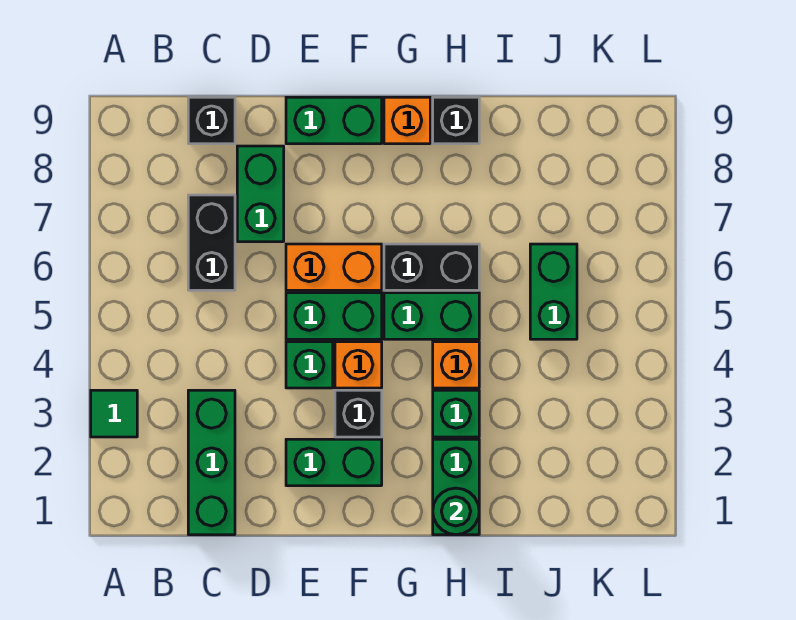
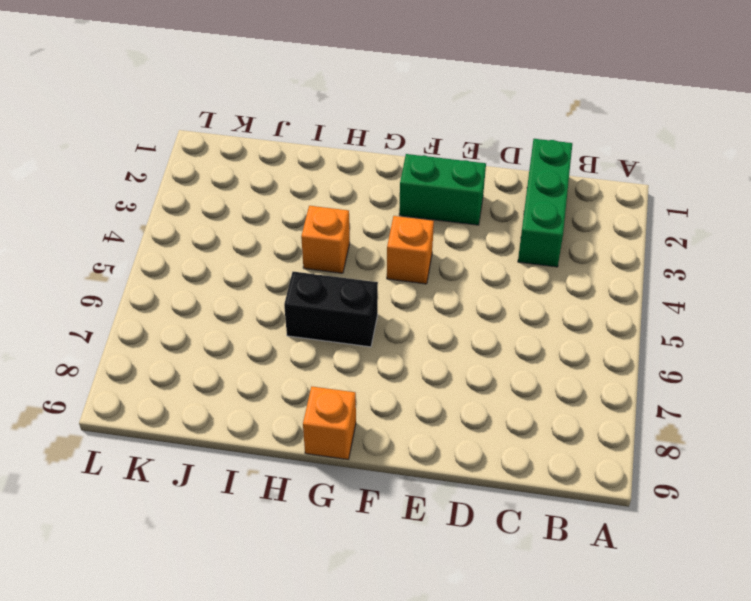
none -> green 1x1 tile [91,390,137,437]
none -> black 1x2 brick [188,195,235,290]
none -> black 1x1 brick [188,97,235,144]

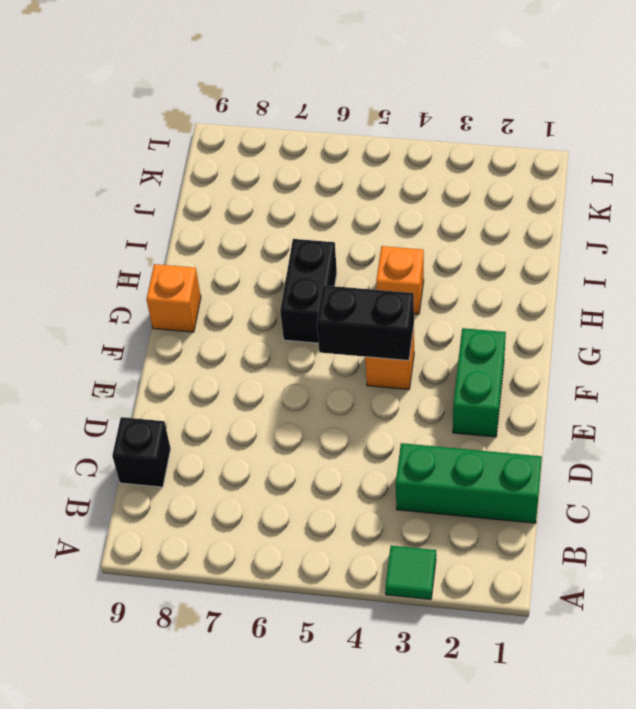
black 1x2 brick [317,285,414,360] -> black 1x2 brick moved to [188,195,235,290]
none -> green 1x2 brick [237,146,284,242]
none -> green 1x1 brick [286,342,333,388]
none -> green 1x2 brick [286,293,382,339]

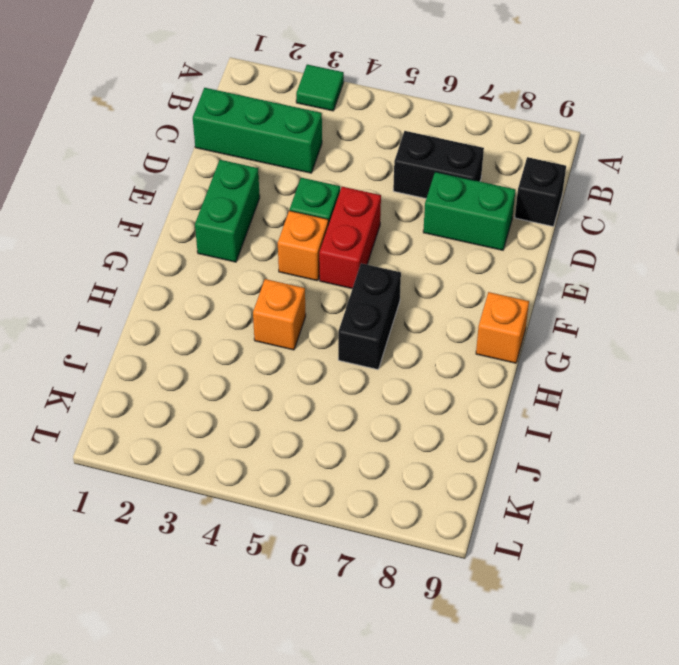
red 1x2 brick [319,187,381,289] -> green 1x2 brick [286,293,382,339]
none -> orange 1x2 brick [286,244,382,290]
none -> green 1x2 brick [286,97,382,144]
none -> black 1x1 brick [335,390,382,437]

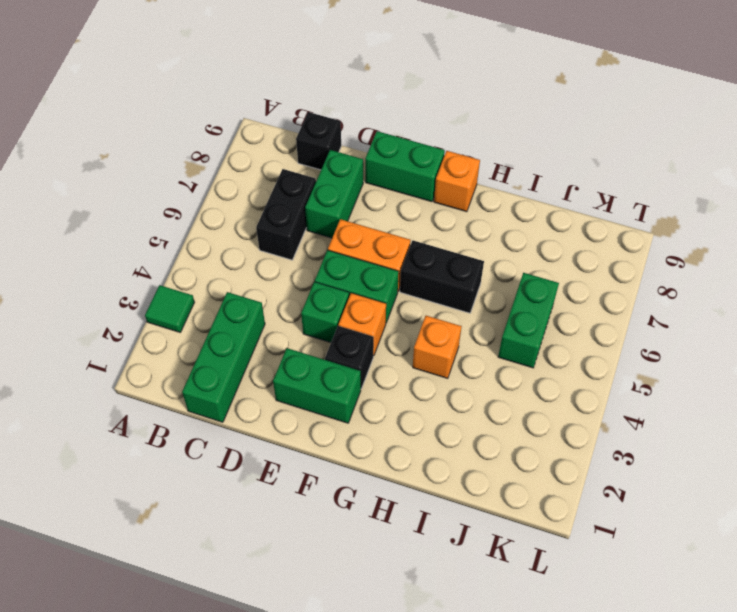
none -> green 1x2 brick [384,293,479,339]
none -> green 1x2 brick [433,439,479,535]
none -> green 1x1 brick [433,390,479,437]

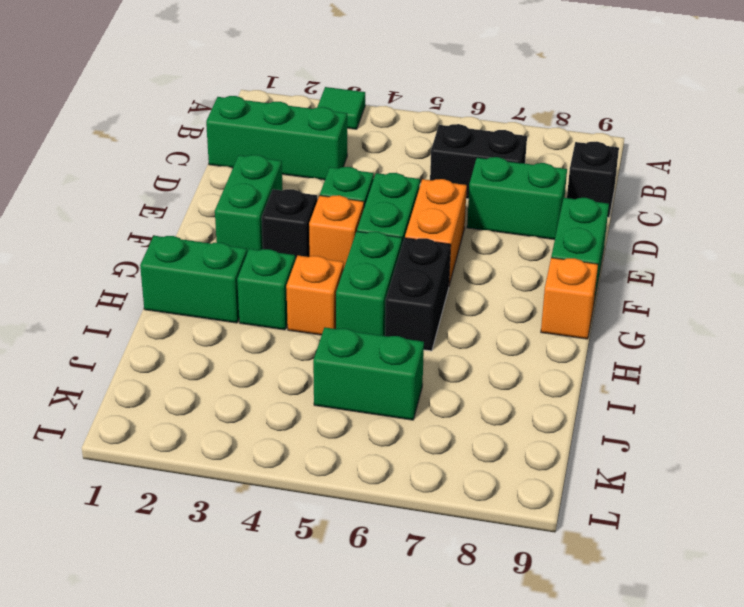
none -> black 1x1 brick [433,97,479,144]
none -> green 1x1 round brick [433,488,479,535]

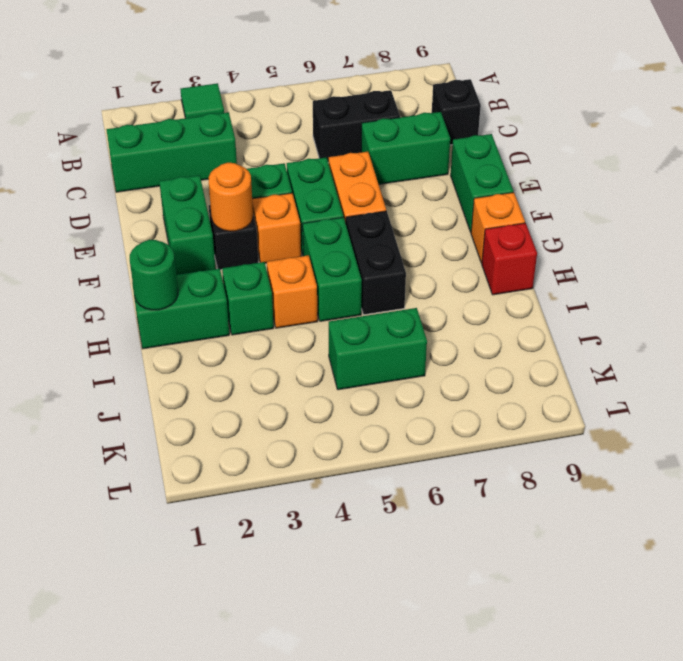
orange 1x1 round brick [209,163,253,231] -> none
red 1x1 brick [482,223,537,295] -> black 1x1 brick [433,97,479,144]

